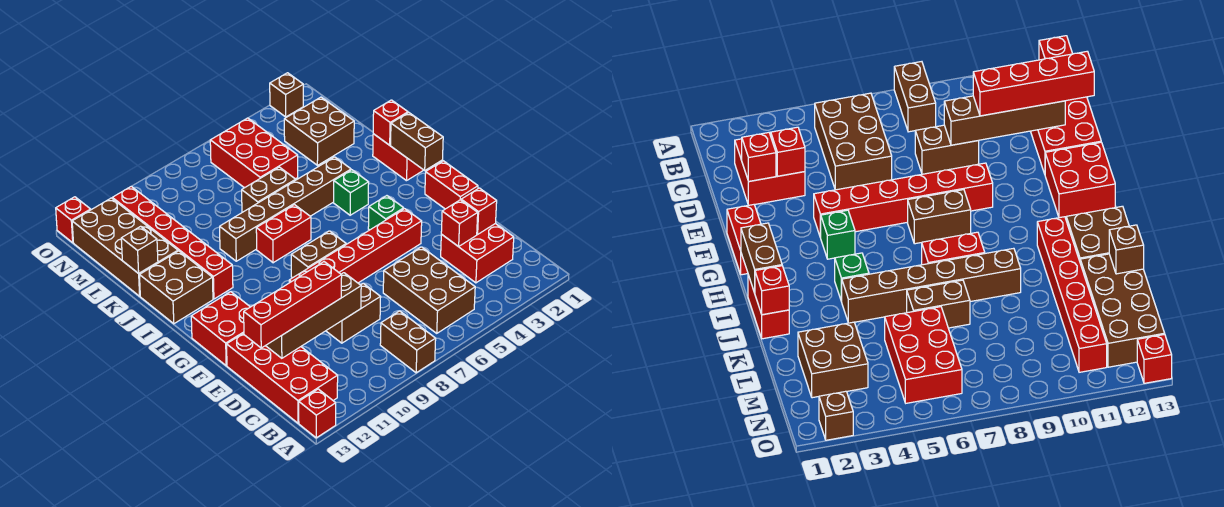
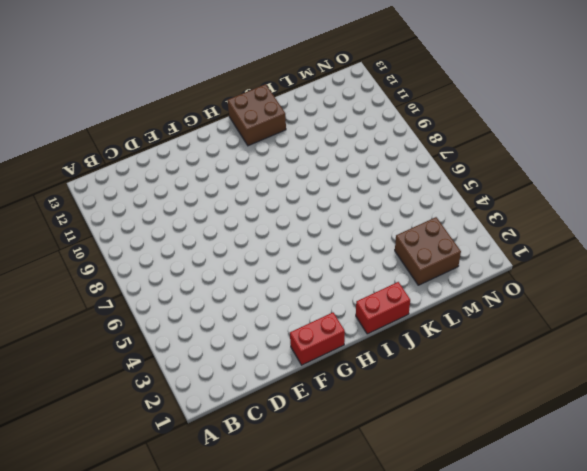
none -> brown 1x2 brick [380,311,436,373]
none -> red 1x1 brick [299,389,336,438]
none -> brown 2x3 brick [383,247,475,333]
none -> red 2x4 brick [227,333,338,423]

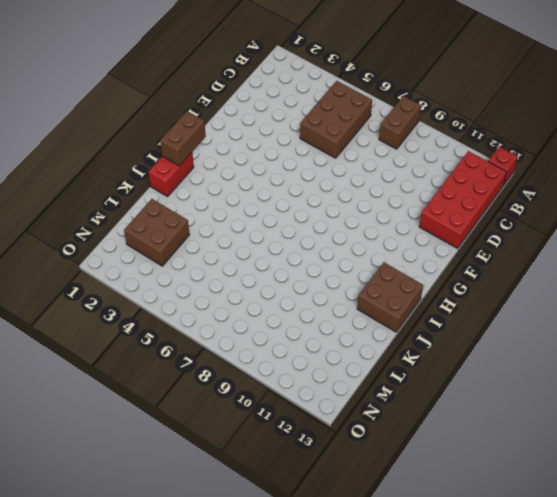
none -> red 2x2 brick [441,224,514,283]
none -> brown 1x2 brick [326,283,381,343]
none -> red 1x2 brick [425,161,478,209]
none -> red 1x6 brick [289,209,422,283]

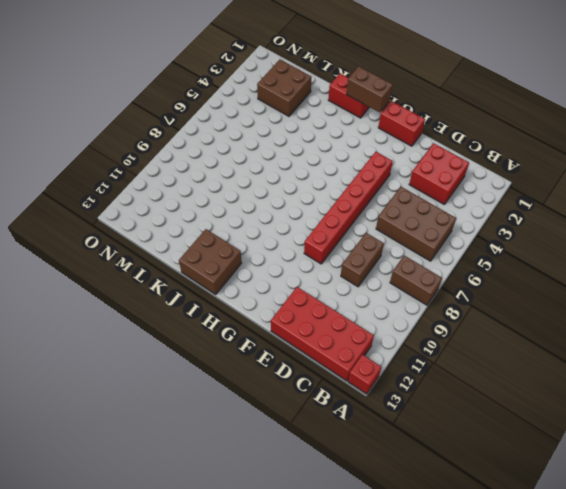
none -> red 2x2 brick [191,292,250,366]
none -> green 1x1 brick [368,196,404,230]
none -> brown 1x2 brick [291,231,346,278]
none -> green 1x1 brick [334,170,369,215]

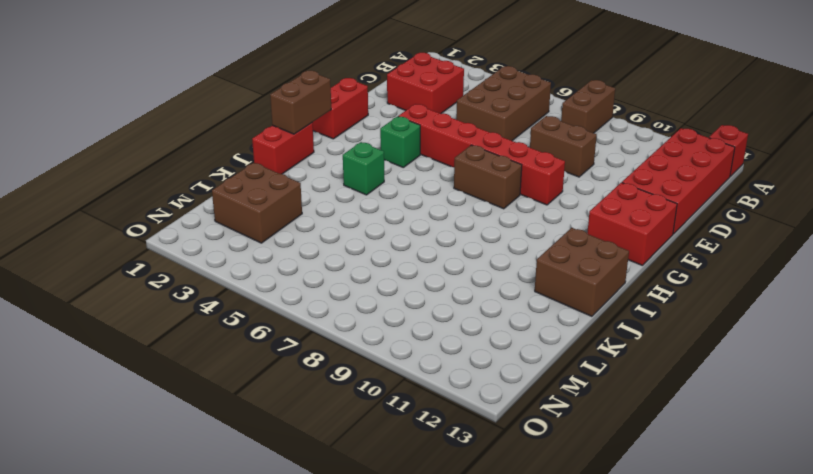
none -> red 1x2 brick [256,205,311,263]
none -> red 1x6 brick [112,186,233,299]
none -> brown 1x6 brick [220,157,351,261]
none -> brown 1x2 brick [242,167,296,212]

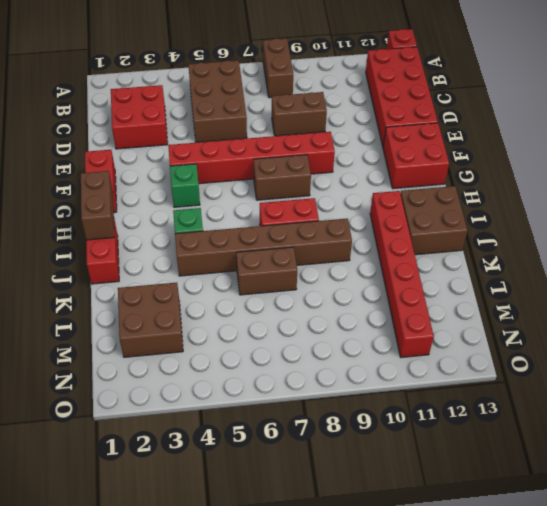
none -> brown 2x4 brick [72,198,178,296]
none -> red 2x3 brick [210,118,298,188]
none -> brown 1x1 brick [270,73,303,117]
none -> red 1x1 brick [56,197,91,243]

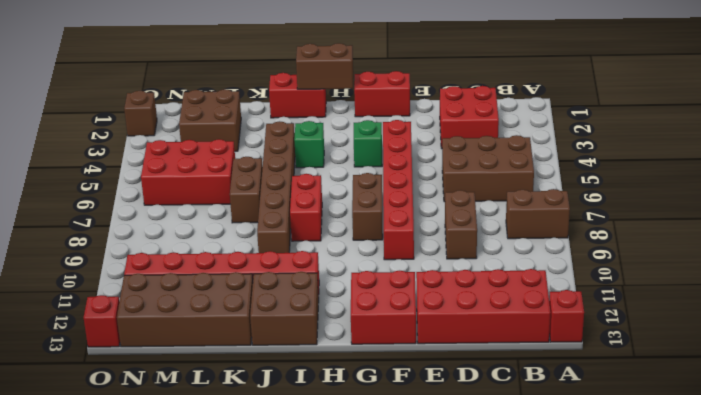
none -> red 1x1 brick [461,188,497,234]
none -> red 1x1 brick [441,200,478,247]
none -> brown 1x4 brick [266,273,361,358]
none -> red 1x1 brick [373,100,408,145]

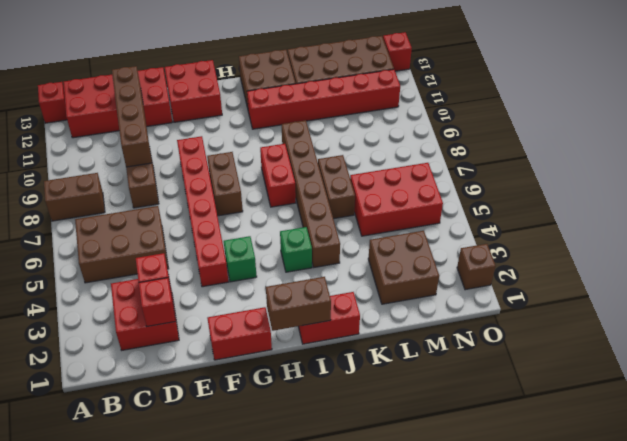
none -> red 1x1 brick [373,100,408,145]
none -> brown 1x1 brick [121,226,158,274]
none -> red 1x4 brick [244,262,342,348]

